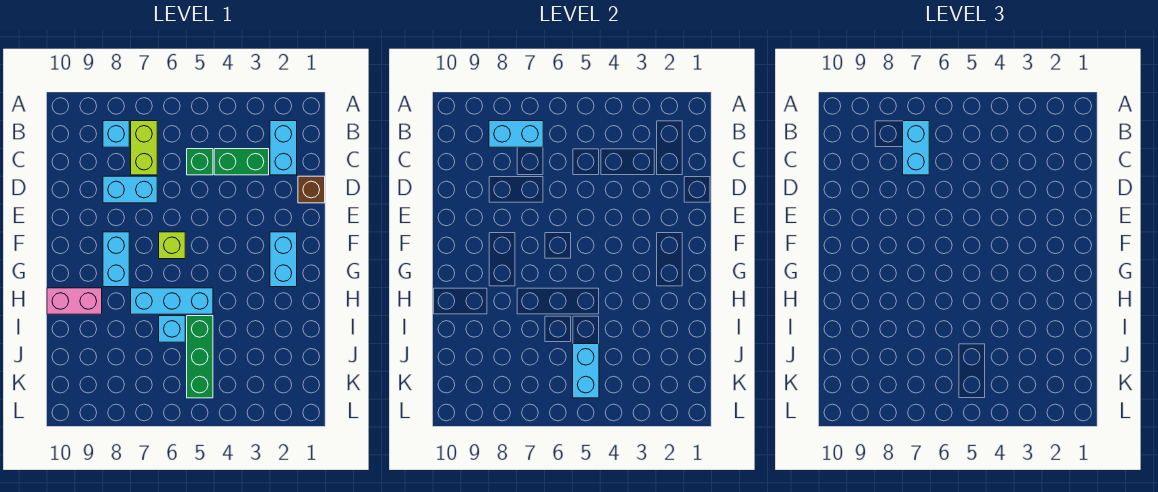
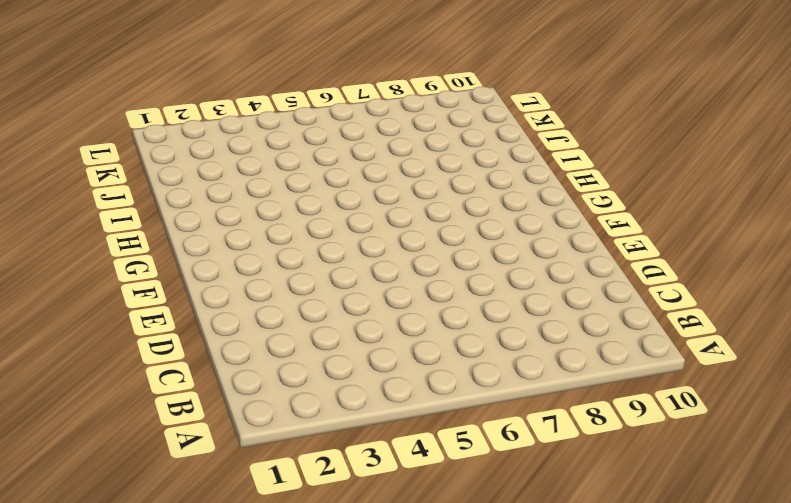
none -> cyan 1x2 brick [270,121,297,175]
none -> lime 1x2 brick [131,121,157,175]
none -> cyan 1x1 brick [103,121,129,147]

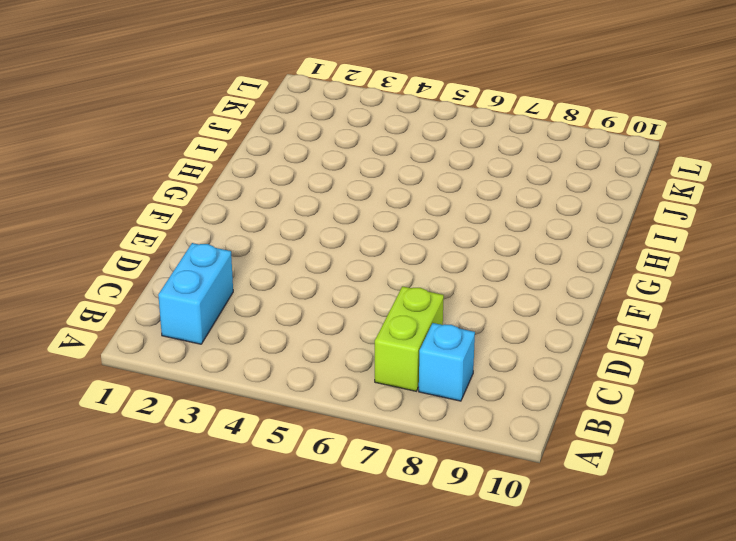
none -> green 1x2 brick [214,149,269,175]
none -> green 1x1 brick [187,149,213,175]
none -> brown 1x1 brick [298,176,325,203]

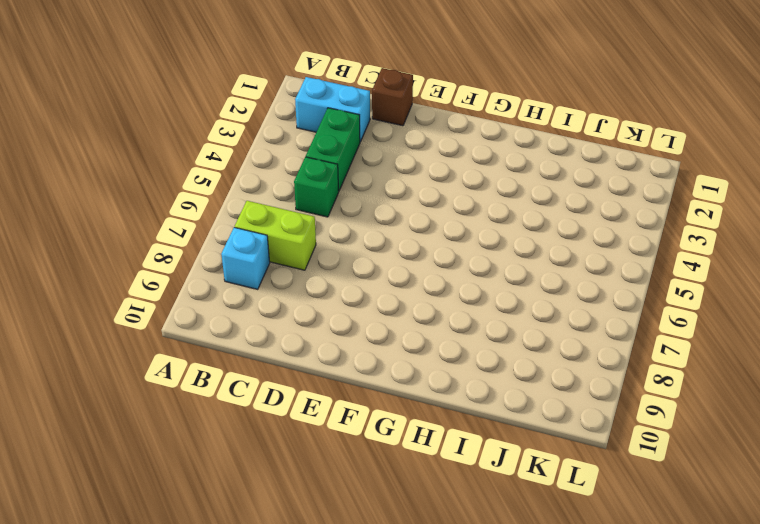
none -> cyan 1x2 brick [103,176,157,203]
none -> cyan 1x2 brick [270,232,297,287]
none -> lime 1x1 brick [159,232,185,259]

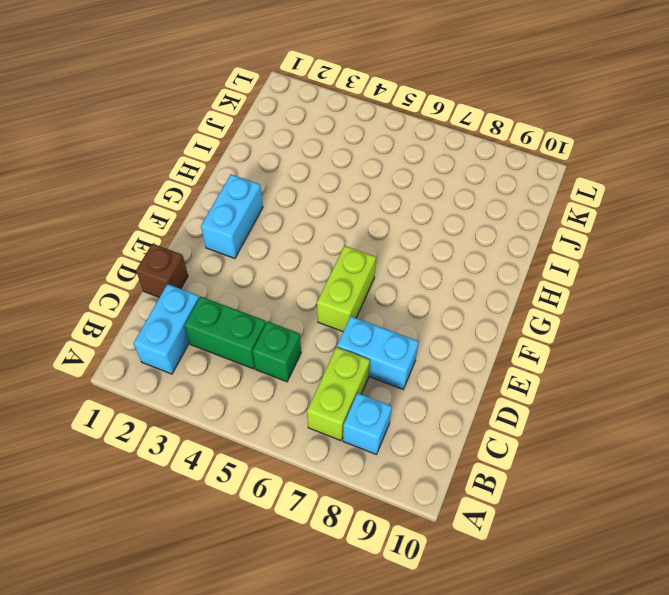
lime 1x2 brick [317,246,376,332] -> lime 1x1 brick [159,232,185,259]
none -> cyan 1x2 brick [103,232,129,287]
none -> cyan 1x3 brick [131,288,213,314]
none -> pink 1x2 brick [47,288,102,314]

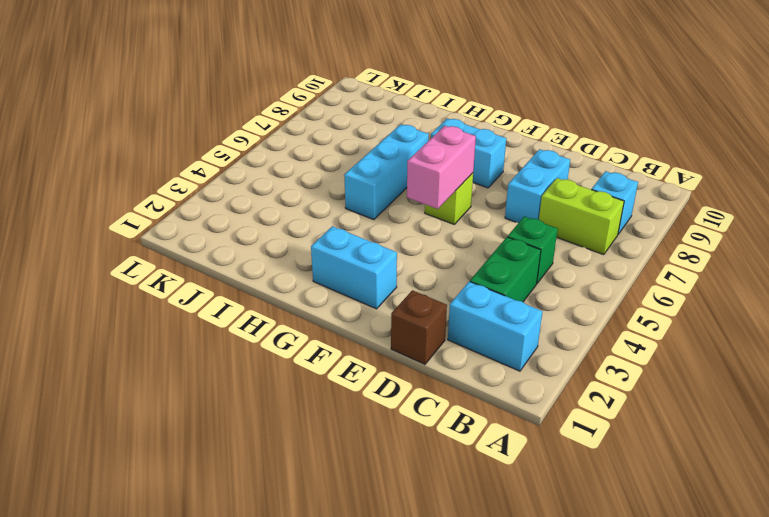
pink 1x2 brick [407,126,476,209] -> pink 1x2 brick moved to [47,288,102,314]
none -> green 1x3 brick [187,316,213,398]
none -> cyan 1x1 brick [159,316,185,342]
none -> cyan 1x2 brick [489,121,543,147]

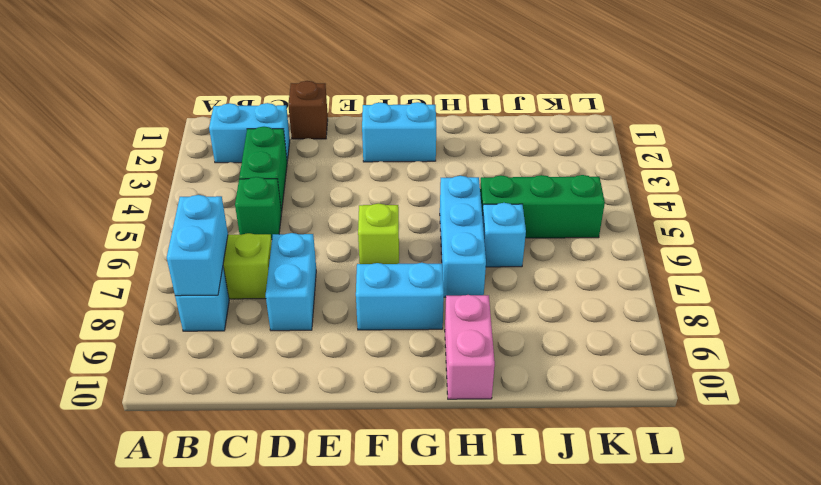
none -> cyan 1x2 brick [573,344,599,398]
none -> cyan 1x2 brick [903,121,929,175]

